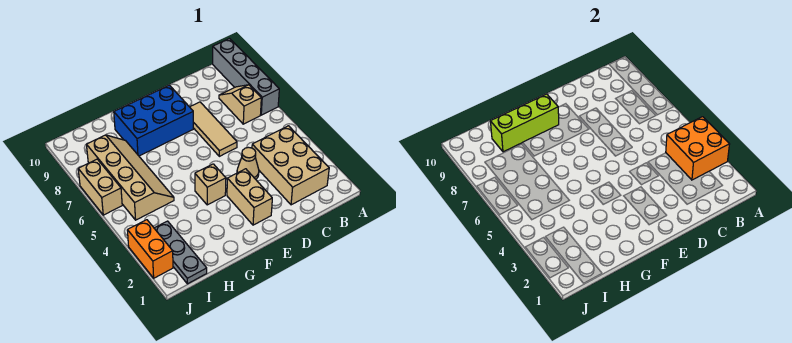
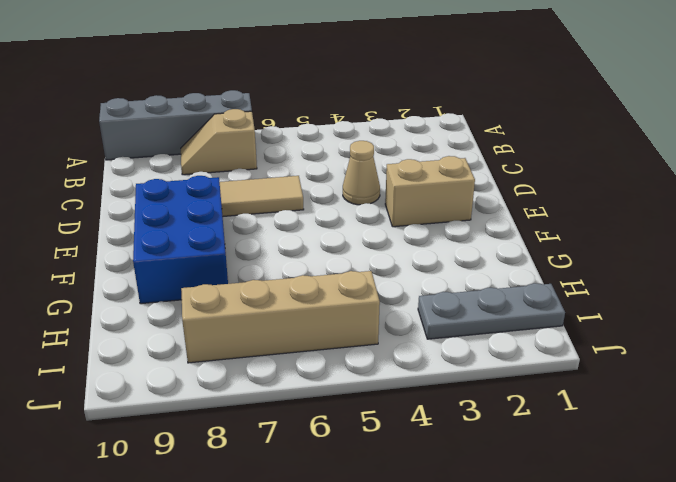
none -> tan 2x3 brick [252,126,329,205]
none -> tan 1x1 brick [195,164,226,205]
none -> orange 1x2 brick [127,220,173,278]

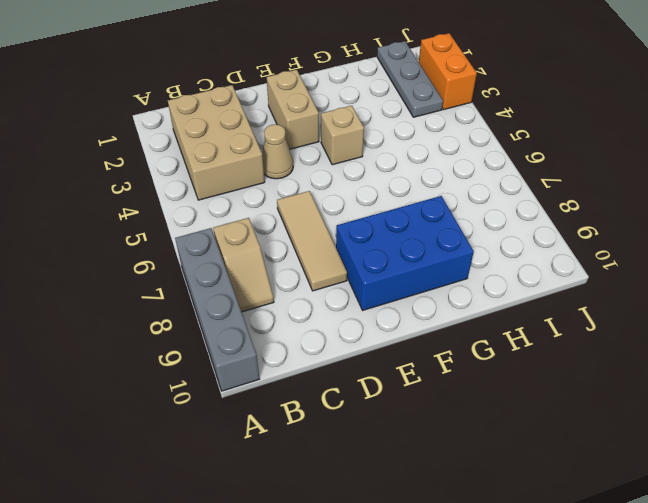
none -> tan 2x4 slope [86,135,174,220]
none -> tan 1x2 brick [78,159,122,215]
none -> orange 2x2 brick [666,117,730,180]

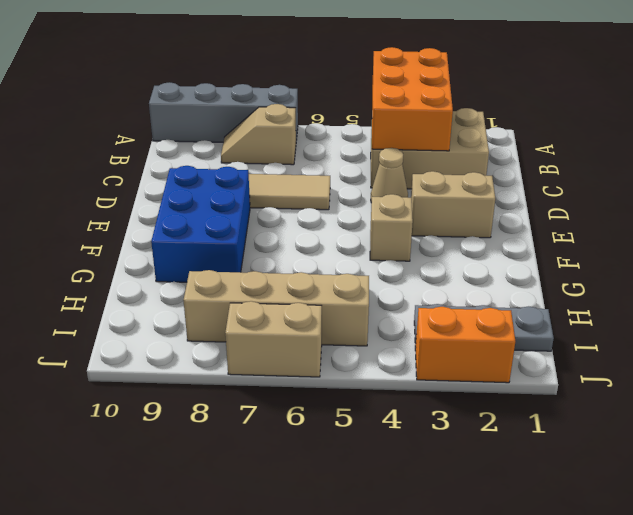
orange 2x3 brick [372,47,453,151] -> orange 2x2 brick [666,117,730,180]
none -> lime 1x3 brick [490,94,559,152]

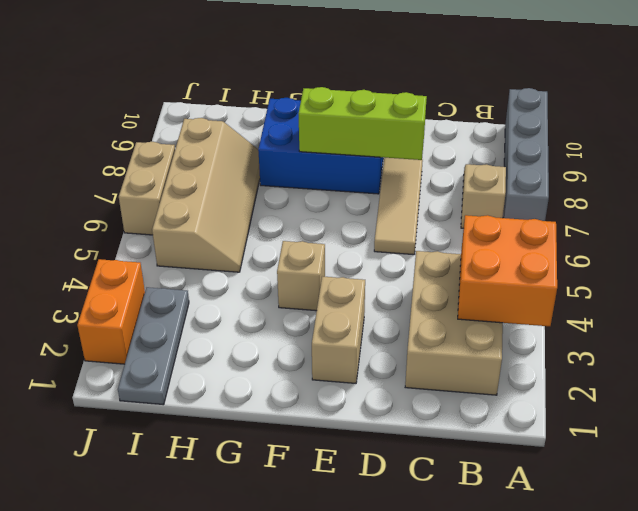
lime 1x3 brick [298,87,427,160] -> lime 1x3 brick moved to [490,94,559,152]
none -> tan 1x1 cone [237,147,259,179]

